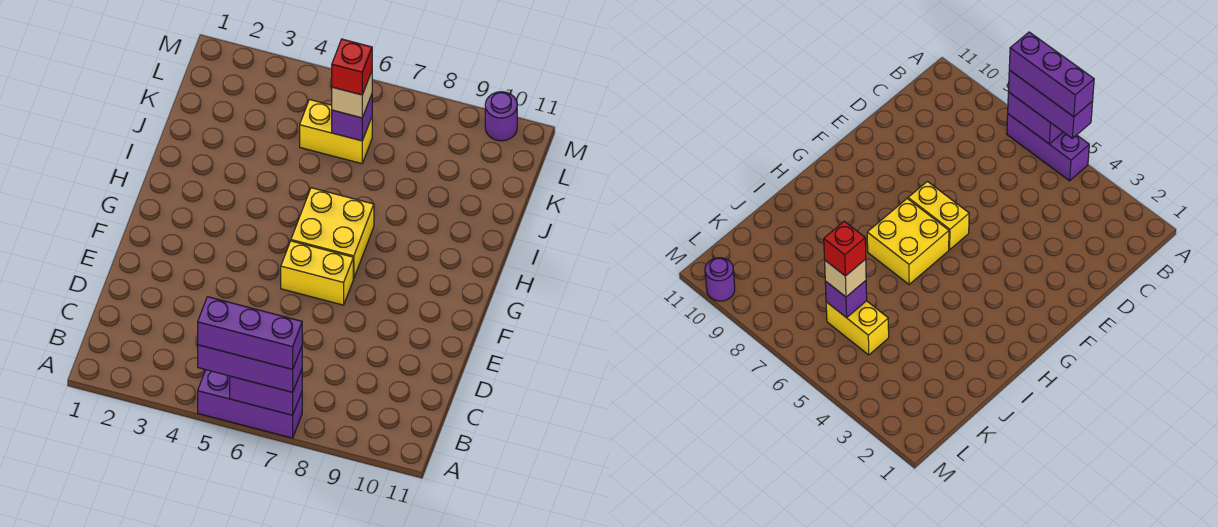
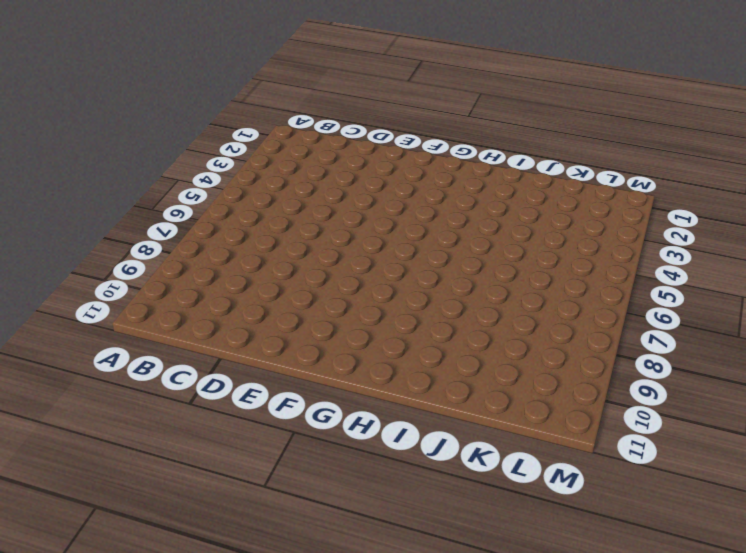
none -> purple 1x3 brick [198,370,302,438]
none -> yellow 1x2 brick [281,241,353,305]

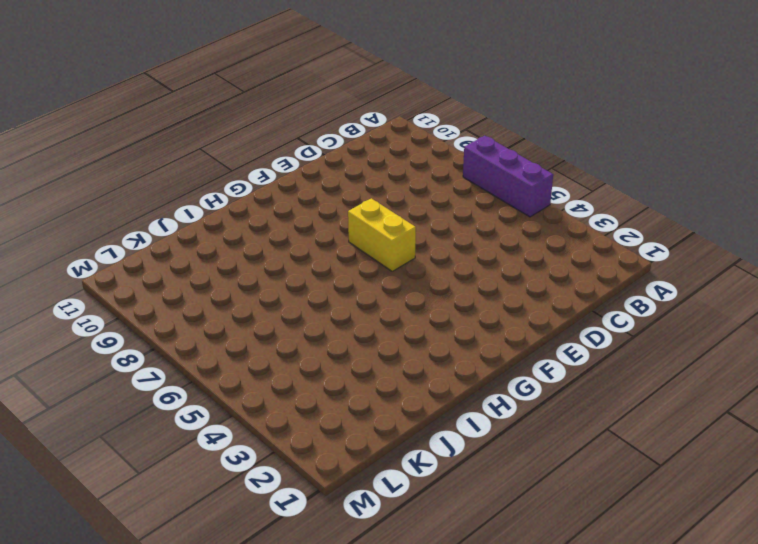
none -> yellow 2x2 brick [291,188,374,279]
none -> yellow 1x2 brick [300,100,372,164]

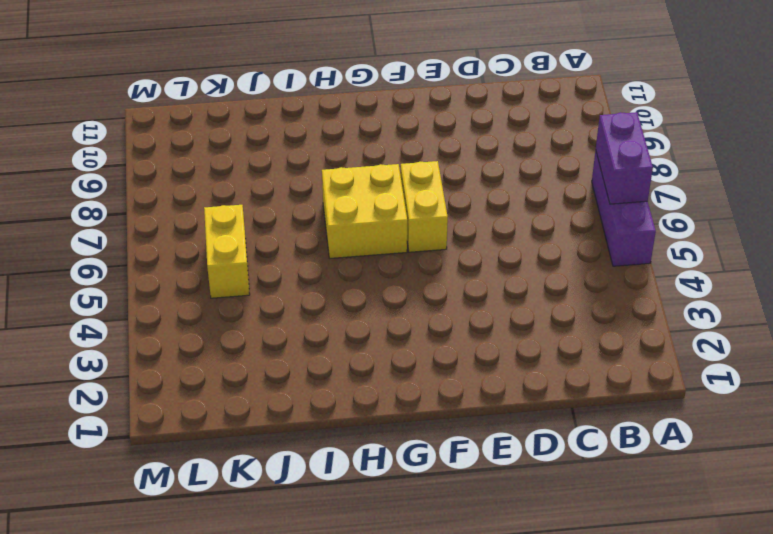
none -> purple 1x1 round brick [485,92,517,141]
none -> purple 1x1 brick [332,94,372,141]

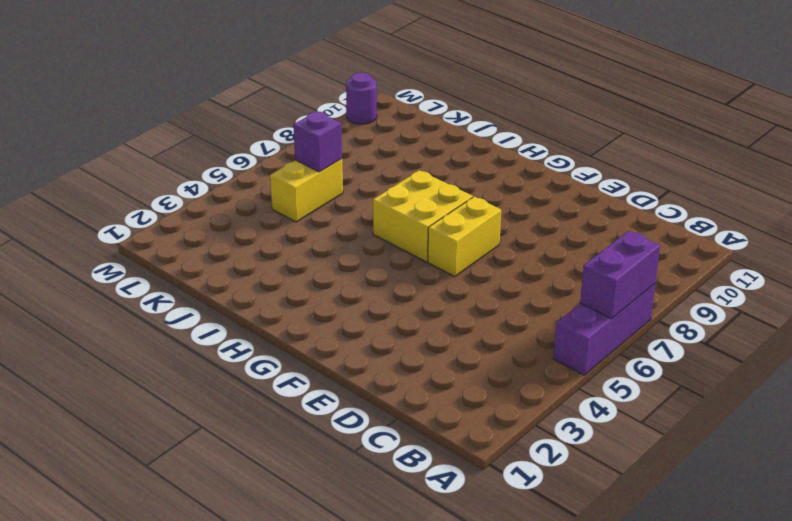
none -> purple 1x3 brick [198,345,302,392]
none -> tan 1x1 brick [332,71,372,118]

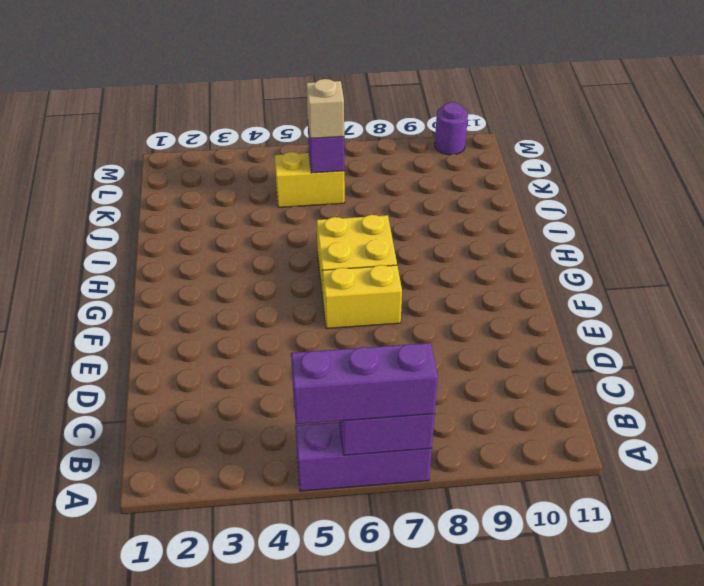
none -> purple 1x3 brick [198,297,302,369]
none -> red 1x1 brick [332,39,372,95]

